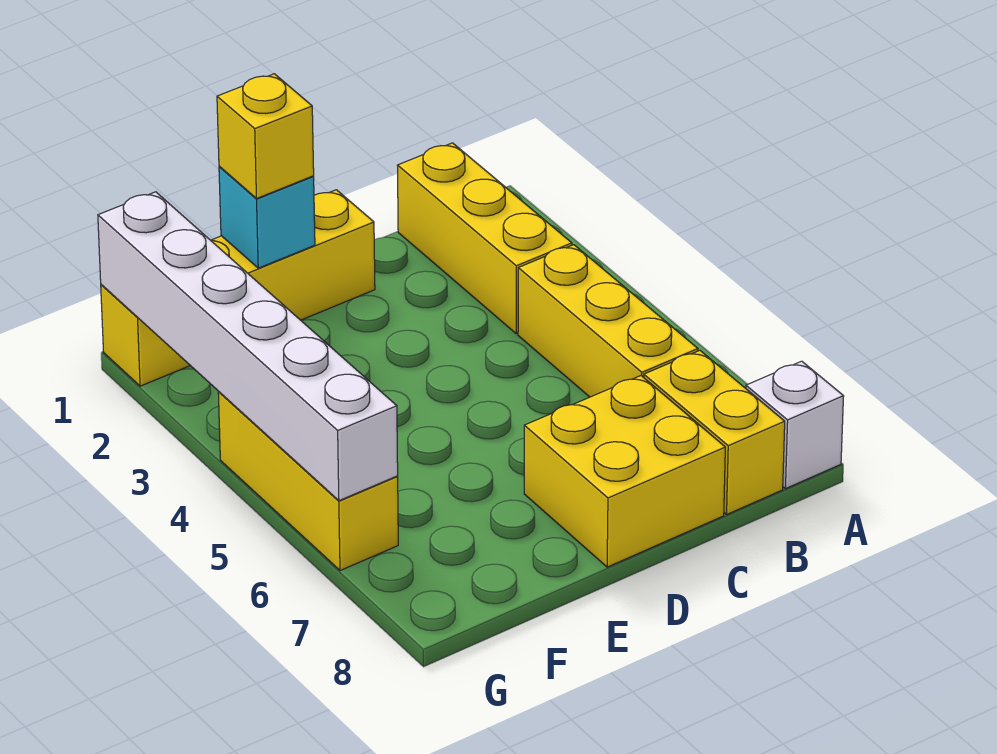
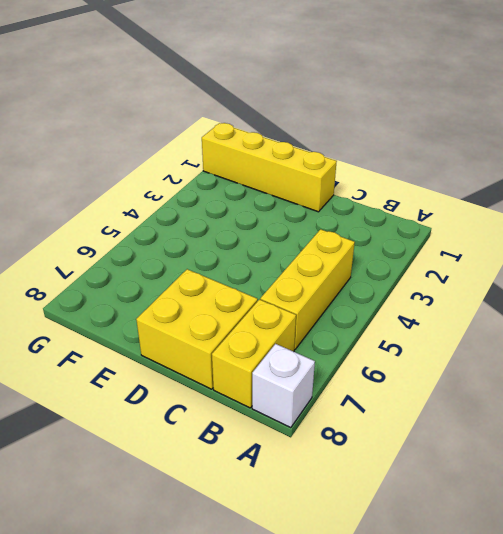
none -> yellow 1x3 brick [397,143,572,334]
none -> yellow 1x3 brick [218,392,398,571]

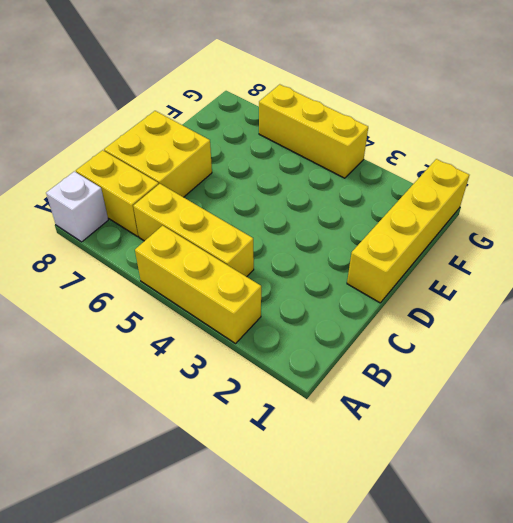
yellow 1x3 brick [135,226,261,344] -> yellow 1x3 brick moved to [397,143,572,334]
none -> cyan 1x1 brick [219,166,315,268]
none -> white 1x6 brick [98,192,398,501]

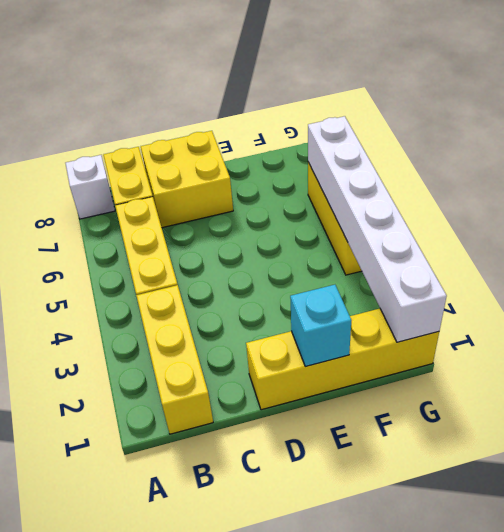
none -> yellow 1x1 brick [217,74,314,198]

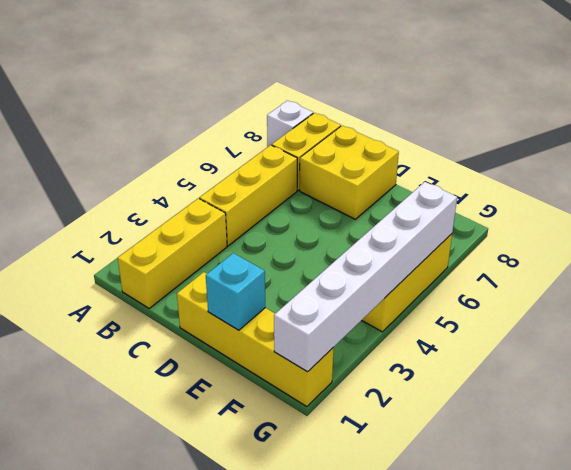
none -> yellow 1x1 brick [217,74,314,198]

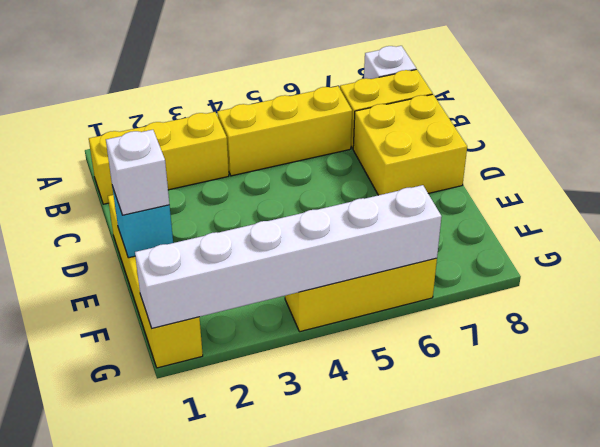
white 1x1 brick [106,130,169,215] -> yellow 1x1 brick [217,74,314,198]

